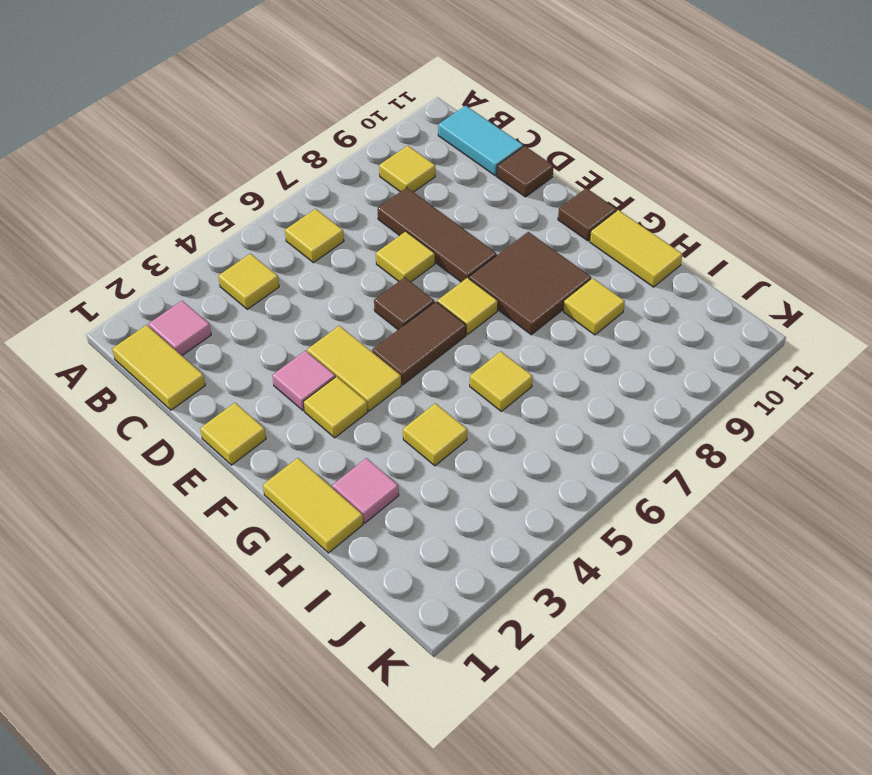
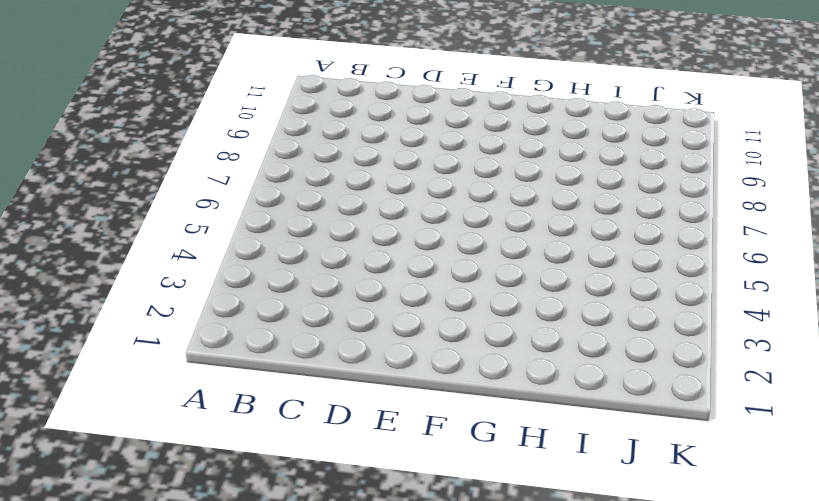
none -> yellow 1x2 tile [112,325,205,410]
none -> pink 1x1 tile [149,301,211,355]
none -> yellow 1x1 tile [218,254,279,309]

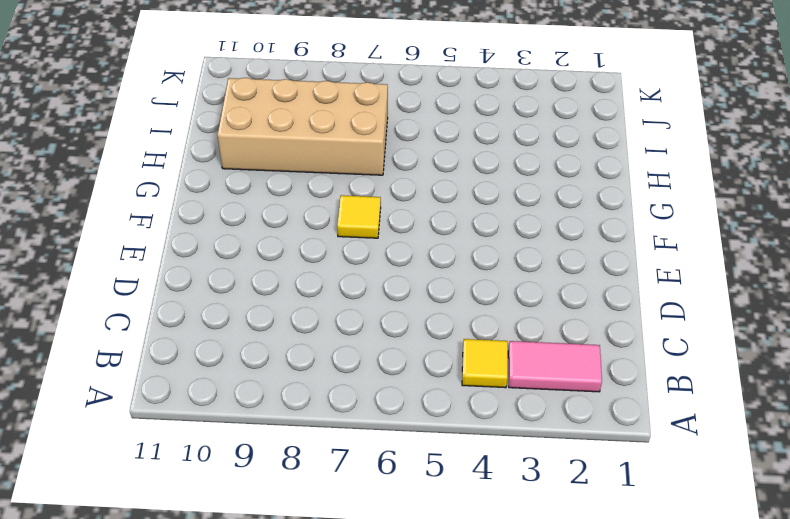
pink 1x2 tile [508,341,602,392] -> pink 1x1 tile [149,301,211,355]
tan 2x4 brick [217,78,388,175] -> yellow 1x1 tile [563,278,625,335]
none -> yellow 1x2 tile [112,325,205,410]
none -> yellow 1x1 tile [285,209,344,263]
none -> yellow 1x1 tile [379,145,435,192]

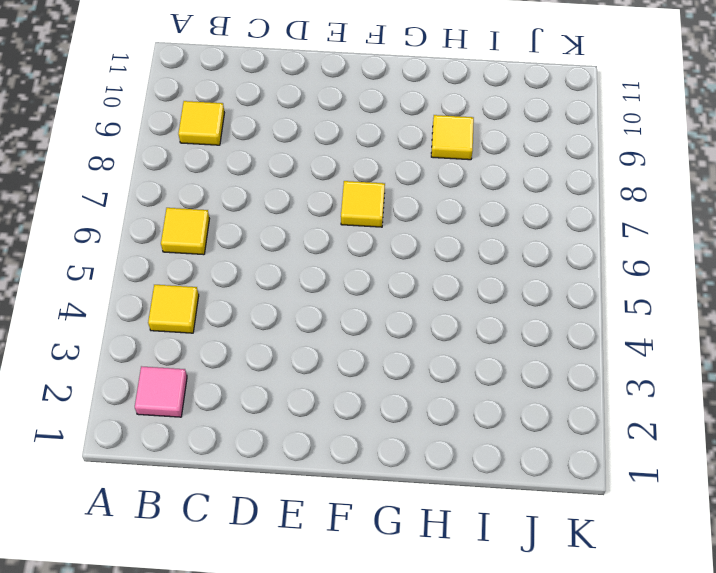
none -> yellow 1x2 tile [112,325,205,410]
none -> cyan 1x2 tile [438,106,523,176]
none -> brown 1x3 tile [378,187,497,282]

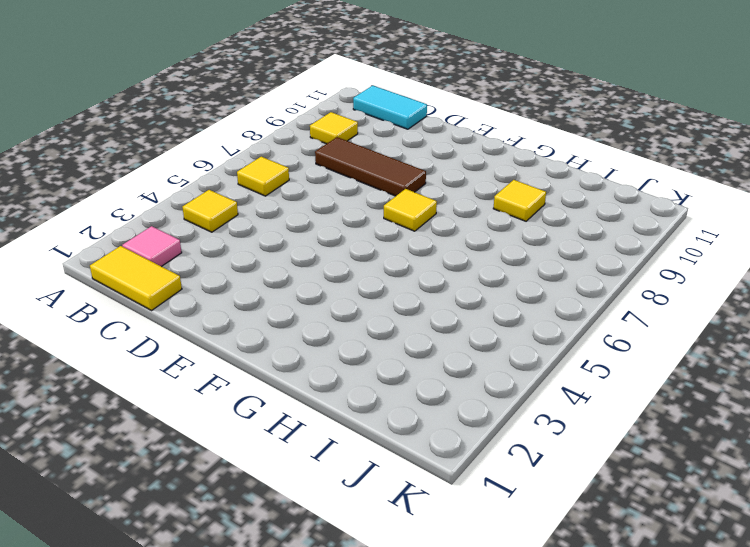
none -> yellow 1x1 tile [376,231,435,282]
none -> brown 1x1 tile [497,146,554,197]
none -> yellow 1x1 tile [200,403,266,465]

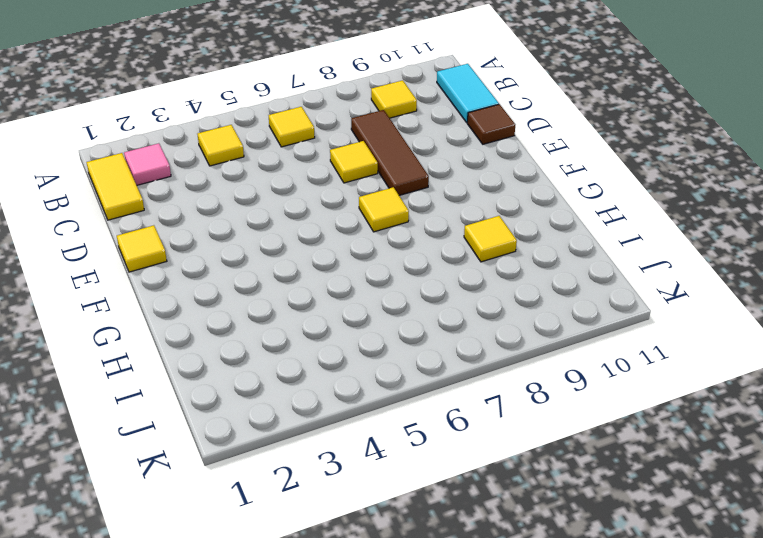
none -> pink 1x1 tile [272,351,335,411]
none -> yellow 1x2 tile [307,326,401,411]
none -> brown 1x1 tile [374,278,434,330]

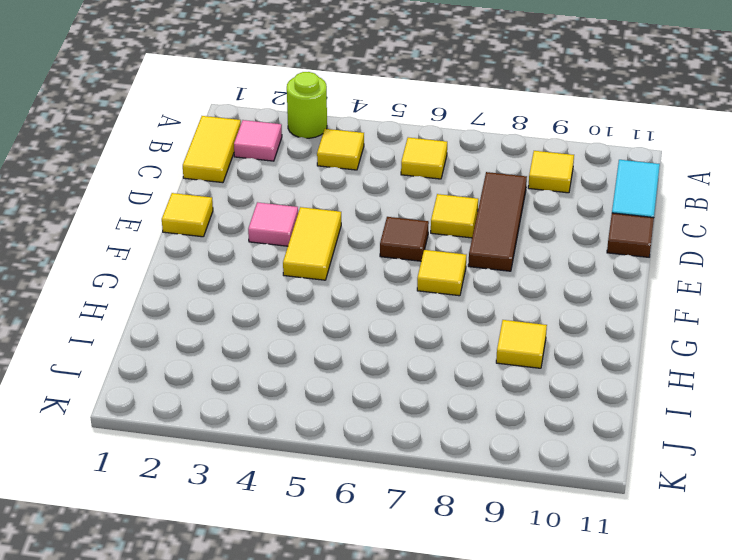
lime 1x1 round brick [287,72,327,138] -> none
none -> yellow 1x1 tile [304,377,368,438]
none -> brown 1x2 tile [372,302,466,385]
none -> brown 2x2 tile [469,232,591,335]

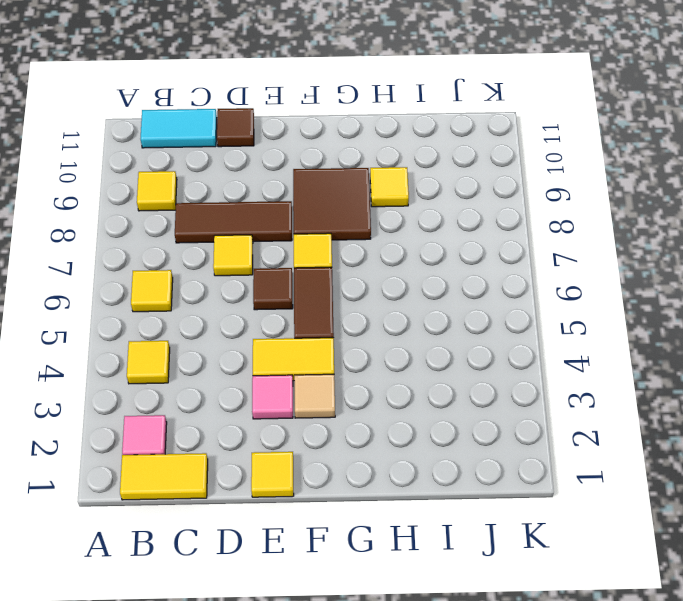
tan 1x1 tile [294,374,335,418] -> yellow 1x1 tile [304,377,368,438]
none -> brown 1x1 tile [558,188,616,241]
none -> yellow 1x2 tile [263,458,363,553]
none -> yellow 1x2 tile [590,210,683,287]

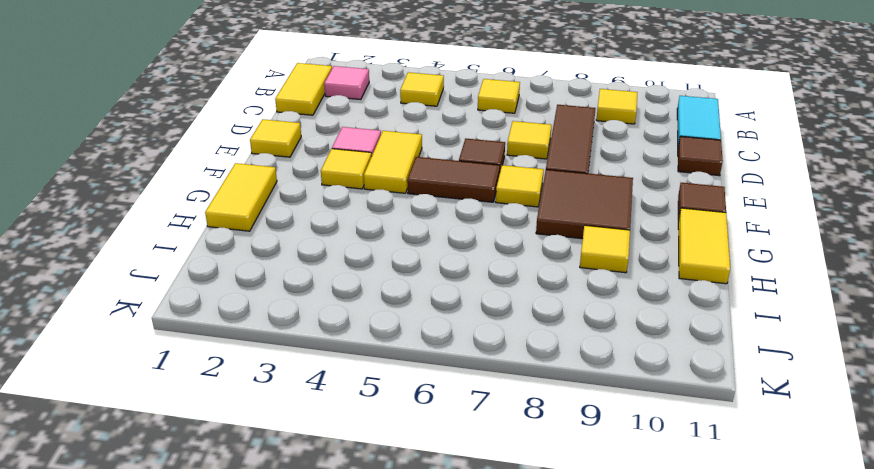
none -> pink 1x1 tile [332,458,399,523]
none -> yellow 1x1 tile [403,403,467,466]
none -> yellow 1x1 tile [470,351,533,411]

